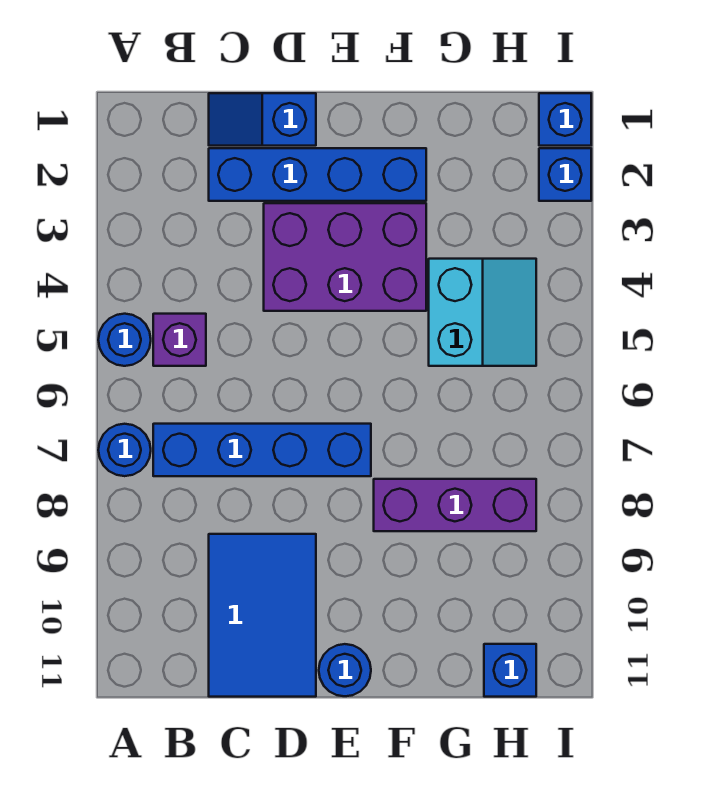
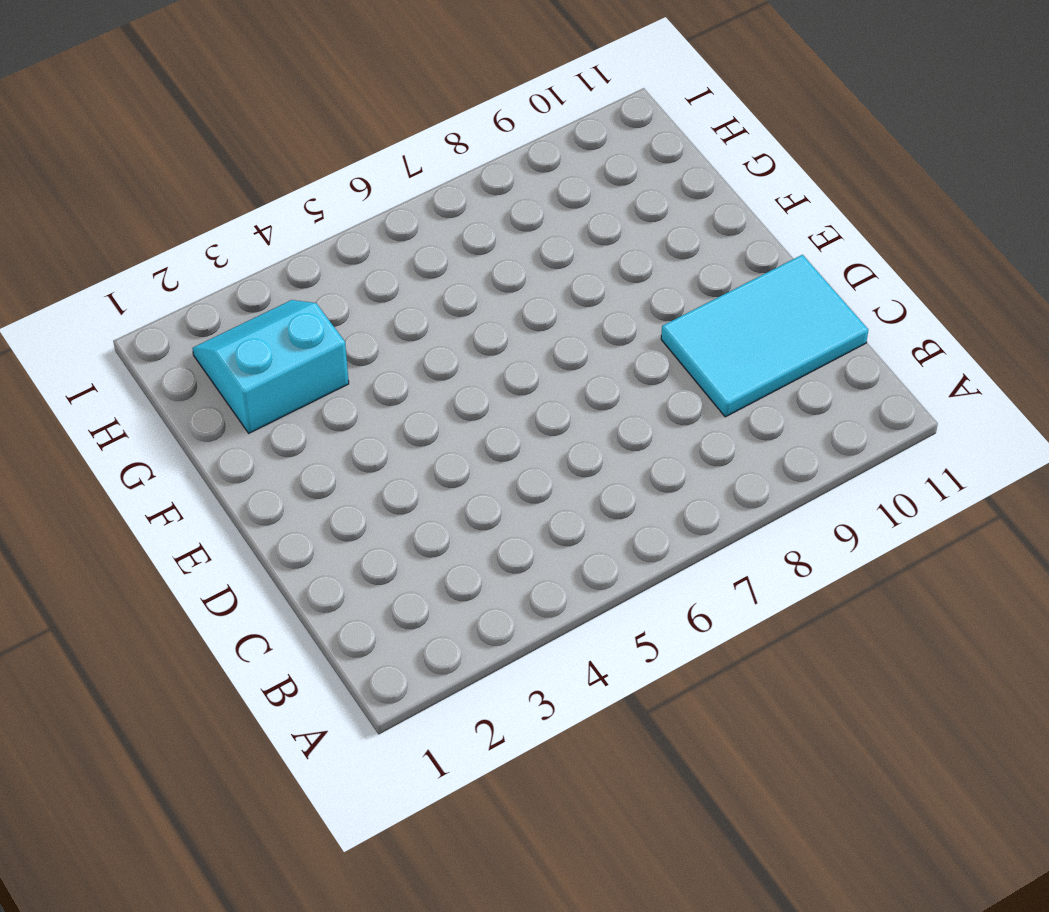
cyan 2x3 tile [661,255,868,417] -> blue 2x3 tile [209,534,316,697]
cyan 2x2 slope [192,300,349,433] -> cyan 2x2 slope moved to [429,259,536,366]
none -> blue 1x1 round brick [98,314,151,366]
none -> blue 1x1 round brick [98,424,151,476]
none -> purple 1x1 brick [153,314,206,366]

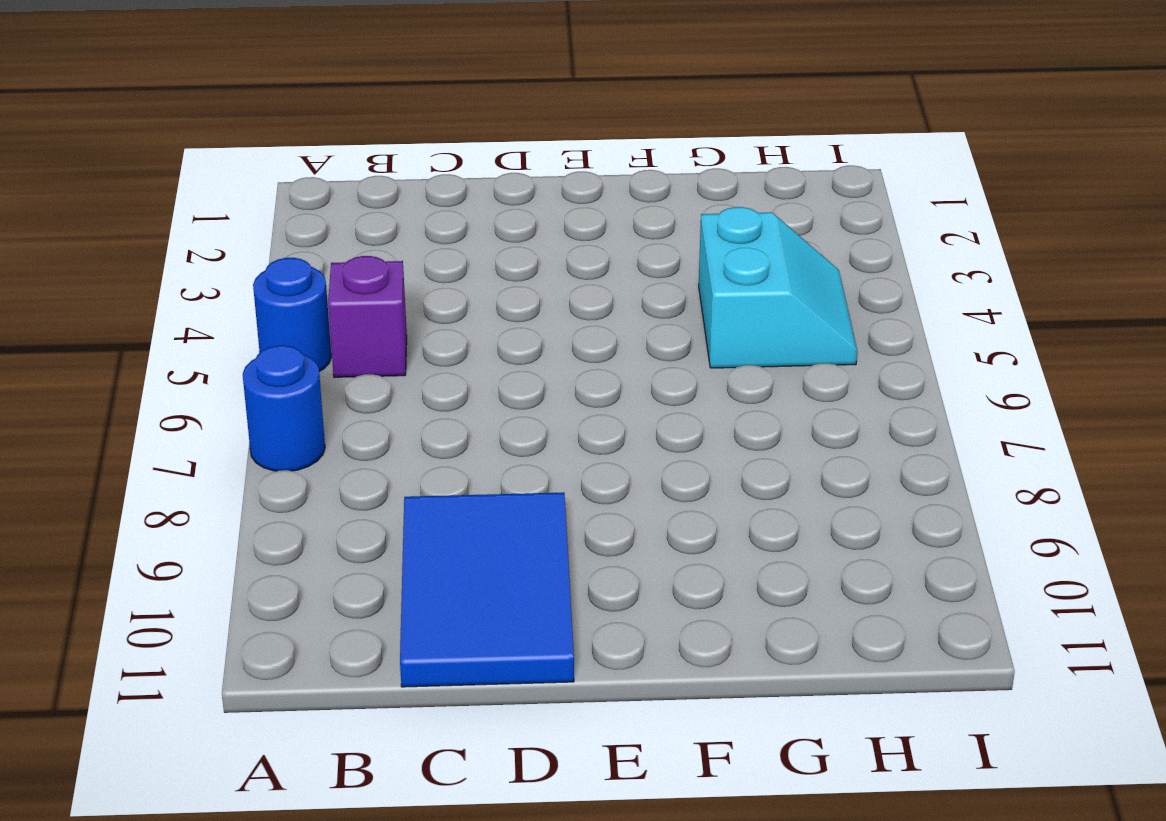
none -> blue 1x4 brick [153,424,371,476]
none -> blue 1x2 slope [209,93,316,146]
none -> blue 1x4 brick [209,148,426,201]

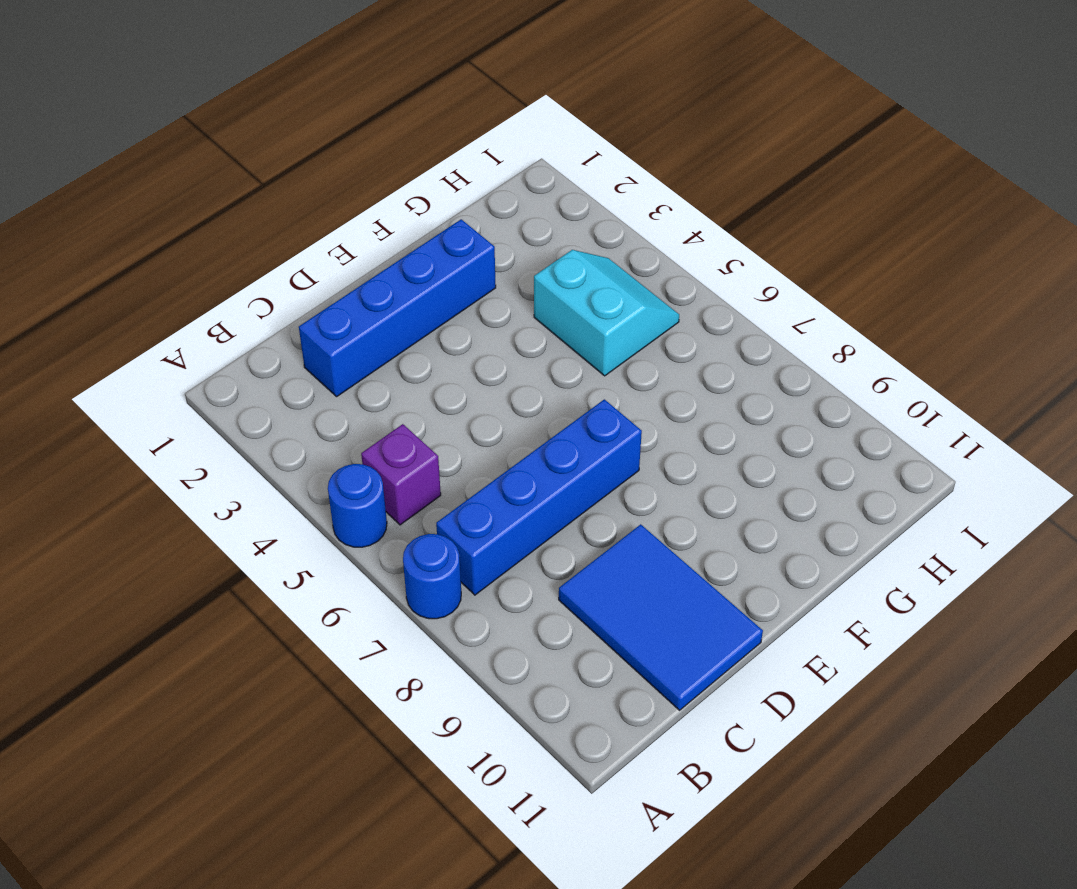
none -> blue 1x2 slope [209,93,316,146]
none -> purple 2x3 brick [264,203,426,311]
none -> blue 1x1 round brick [319,644,371,696]

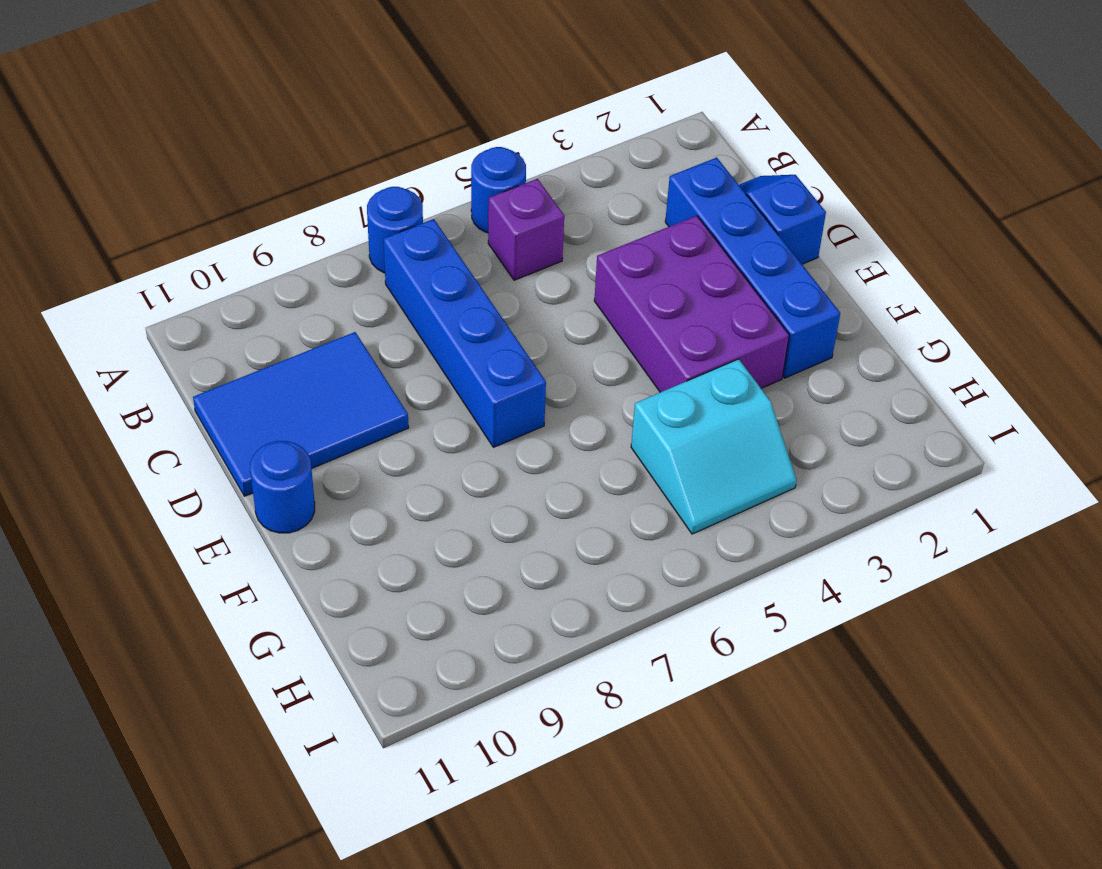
none -> purple 1x3 brick [374,479,536,531]
none -> blue 1x1 brick [484,644,536,697]
none -> blue 1x1 brick [539,93,591,146]

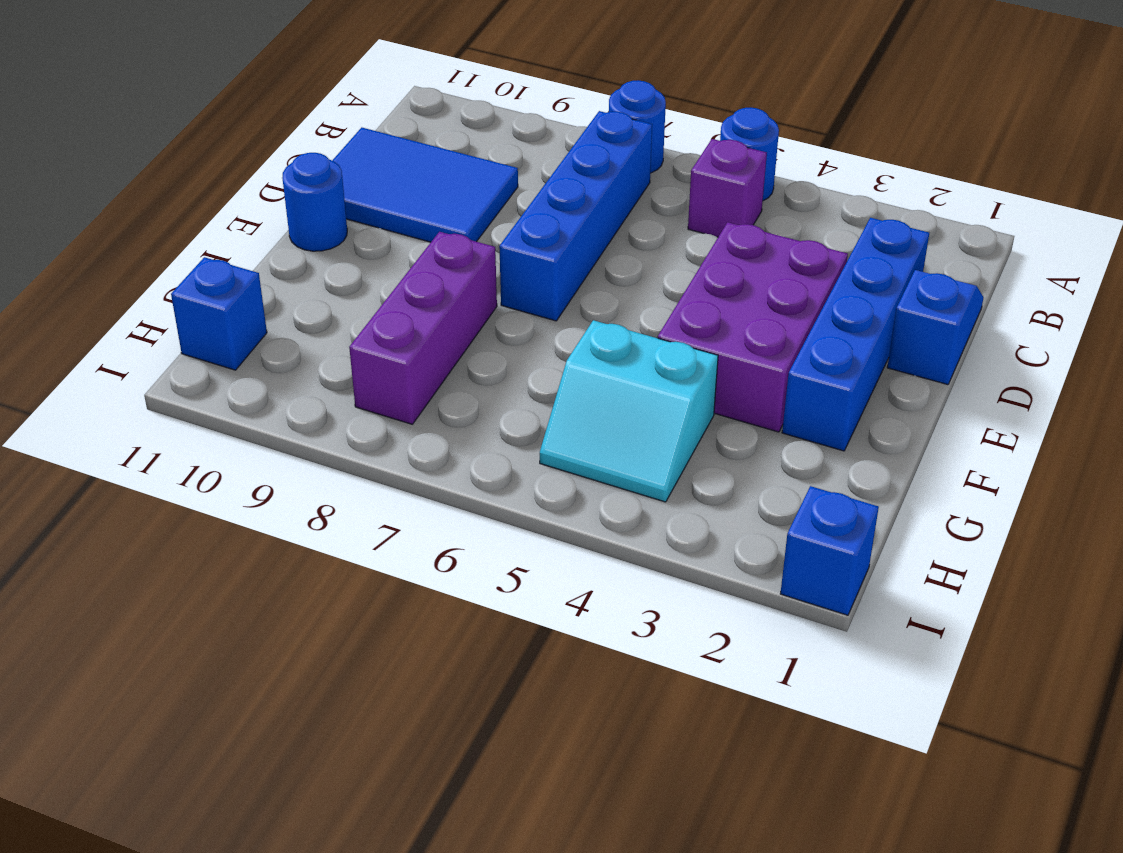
none -> blue 1x1 brick [539,148,591,201]

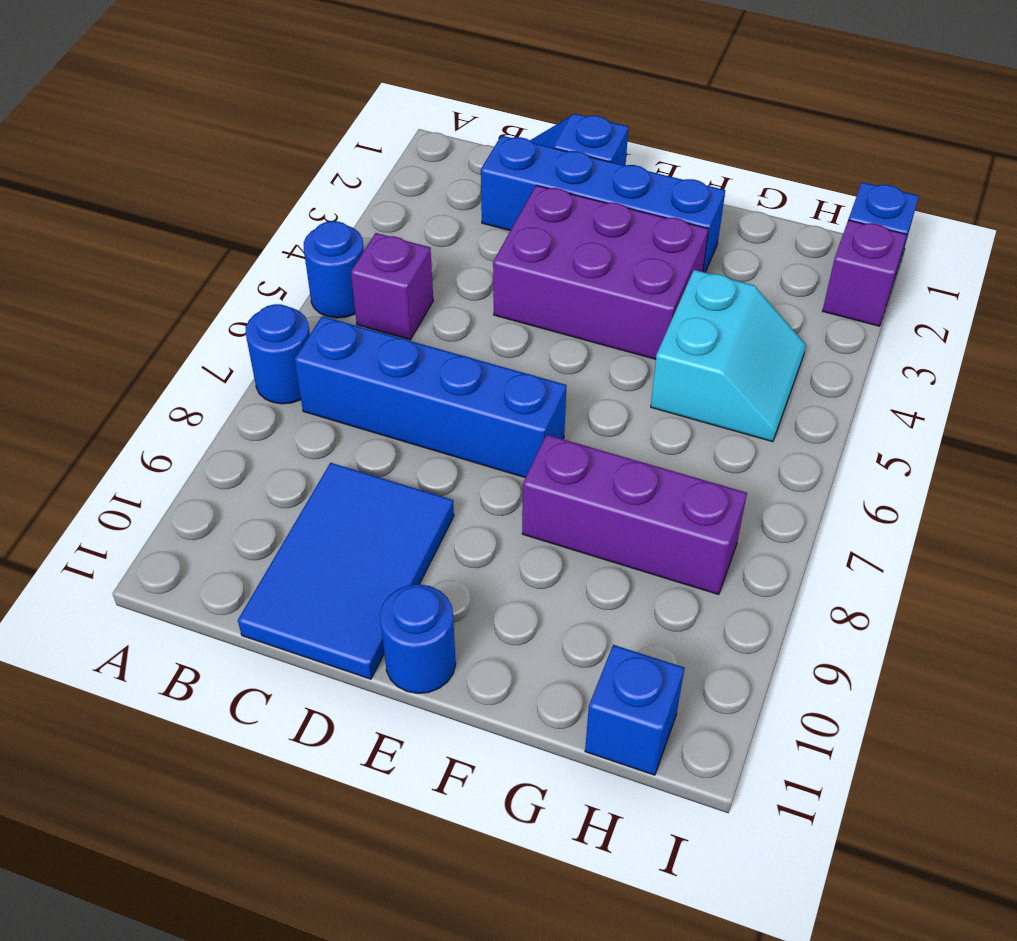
purple 1x1 brick [823,220,907,326] -> blue 1x1 brick [539,148,591,201]

